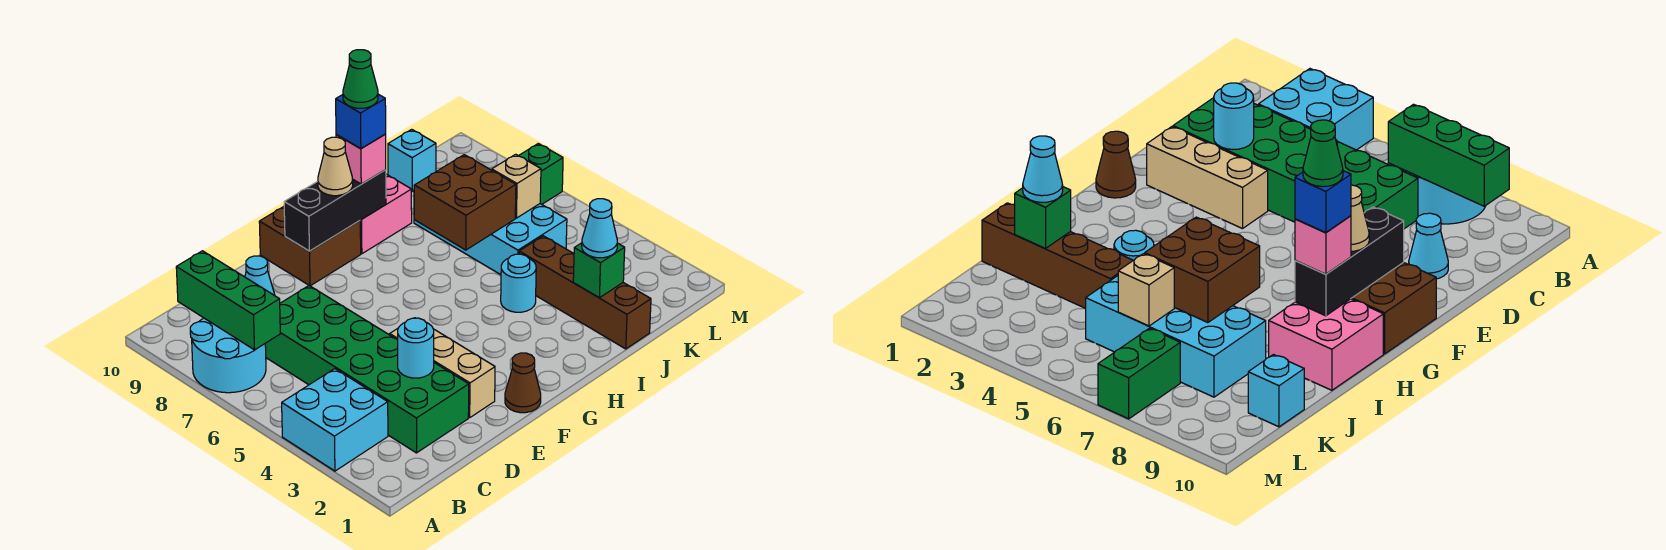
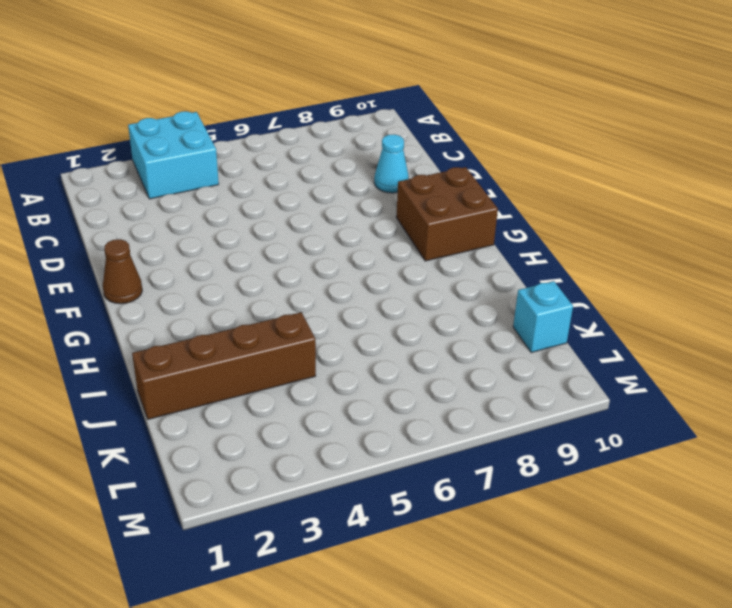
none -> cyan 2x2 round brick [190,318,266,393]
none -> green 2x6 brick [265,286,469,453]
none -> tan 1x3 brick [390,329,495,418]

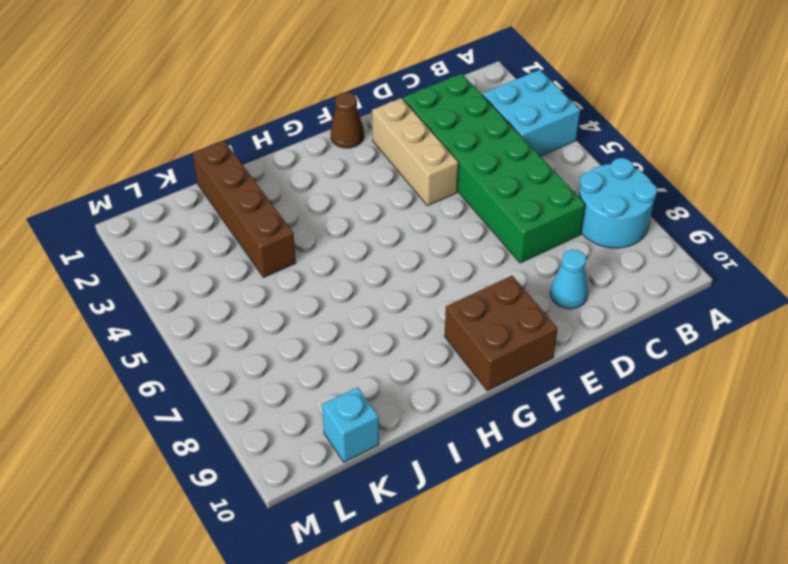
none -> pink 2x2 brick [360,174,412,254]
none -> cyan 1x1 round brick [501,254,536,312]
none -> cyan 2x4 brick [414,204,567,275]

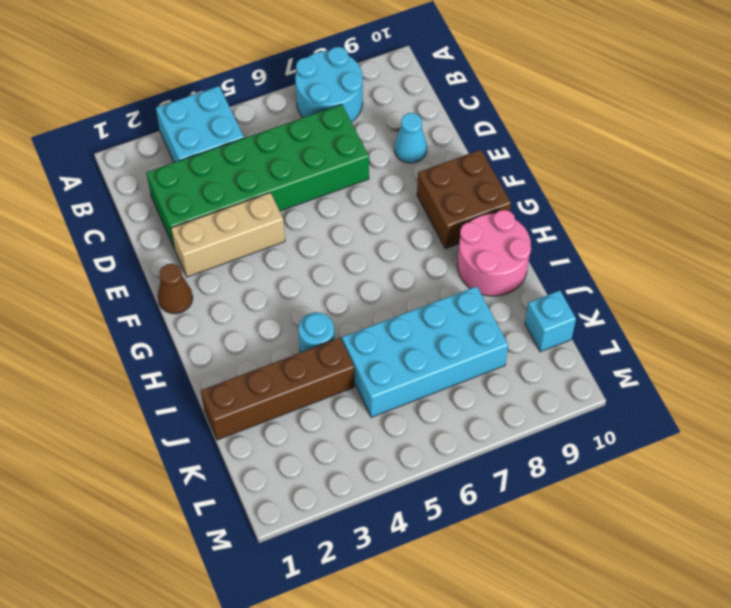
pink 2x2 round brick [457,210,531,296] -> pink 2x2 brick [360,174,412,254]
none -> green 1x2 brick [519,144,563,204]
none -> green 1x3 brick [176,251,280,350]
none -> cyan 1x1 round brick [398,318,434,378]

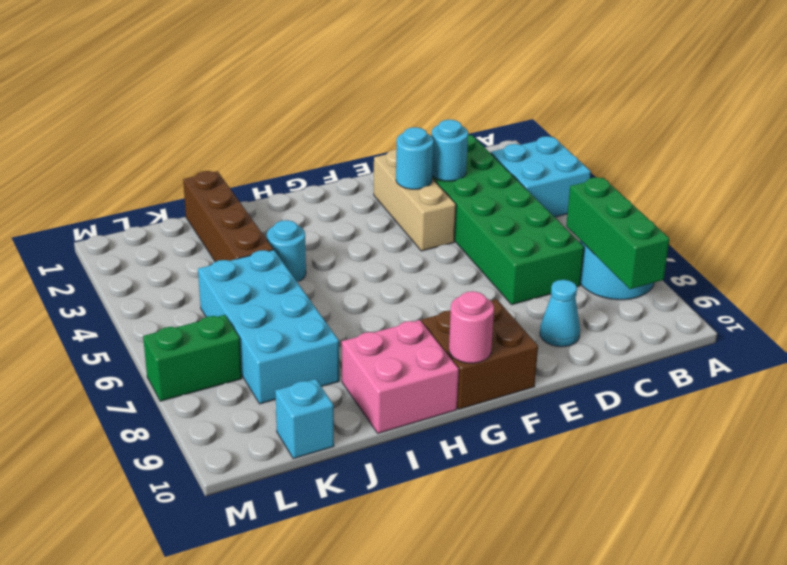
cyan 1x1 round brick [396,127,433,189] -> none
pink 1x1 round brick [449,291,494,363] -> none
none -> brown 1x1 cone [505,353,541,413]
none -> black 1x3 brick [284,170,386,251]
none -> brown 2x2 brick [414,155,516,250]

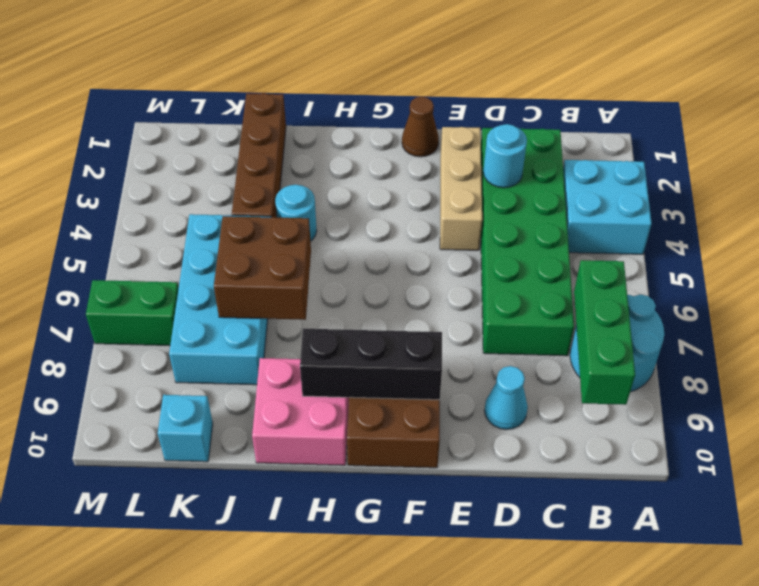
none -> green 1x1 brick [573,243,625,298]
none -> tan 1x1 brick [492,154,541,218]
none -> tan 1x1 cone [318,137,353,196]

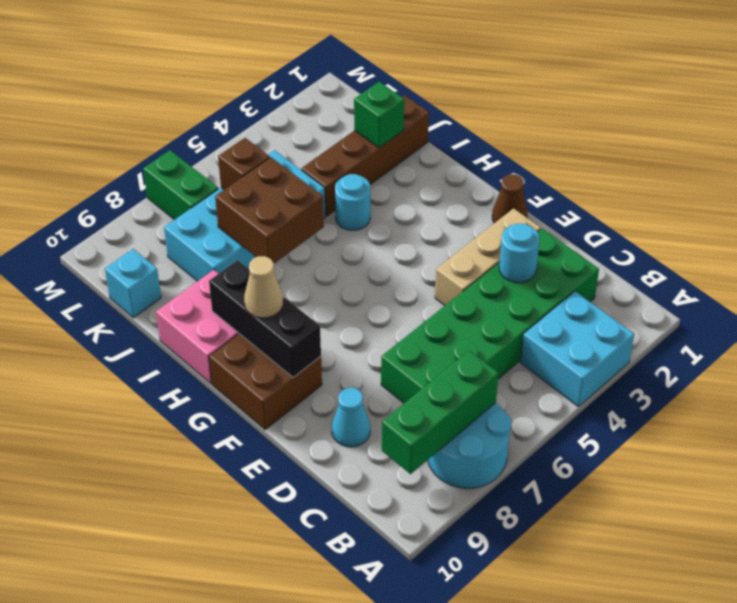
brown 1x1 brick [218,138,270,190] -> tan 1x1 brick [492,154,541,218]
none -> pink 1x1 brick [336,134,386,184]
none -> cyan 1x1 cone [582,199,617,258]
none -> blue 1x1 brick [336,94,386,149]

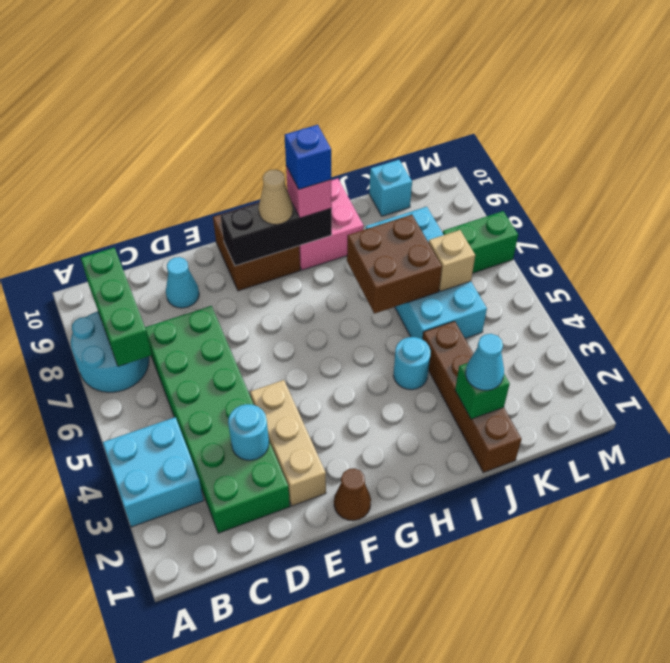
none -> green 1x1 cone [343,50,378,108]

